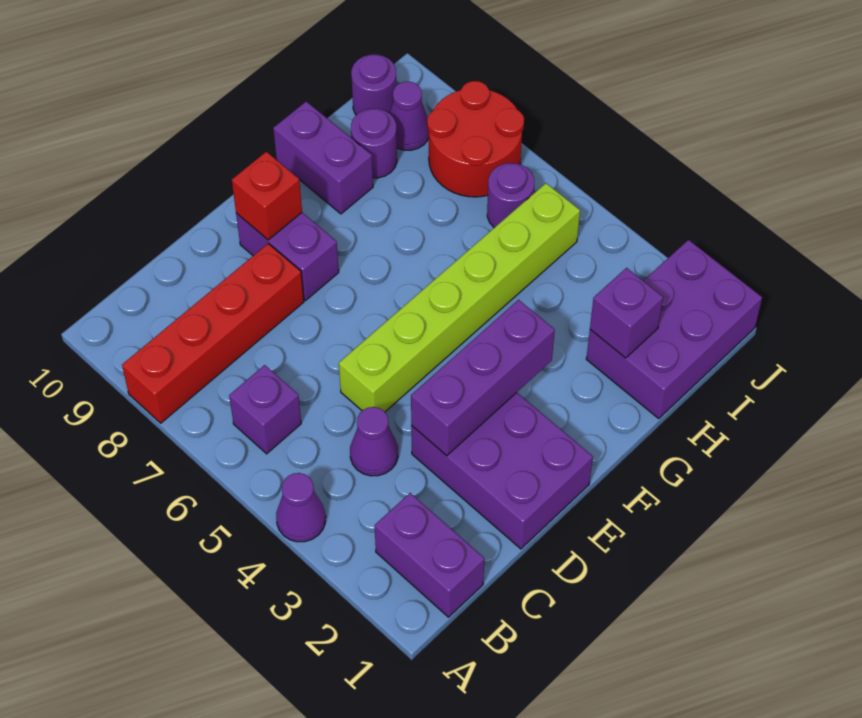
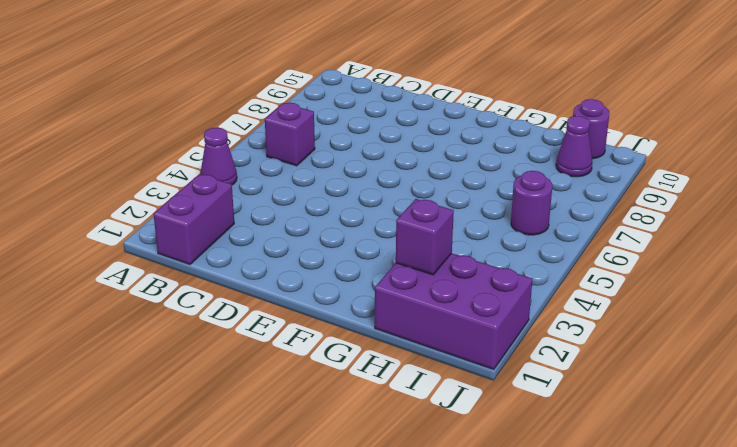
none -> red 1x4 brick [122,244,304,423]
none -> purple 1x1 cone [350,407,398,476]
none -> purple 2x3 brick [411,393,593,549]

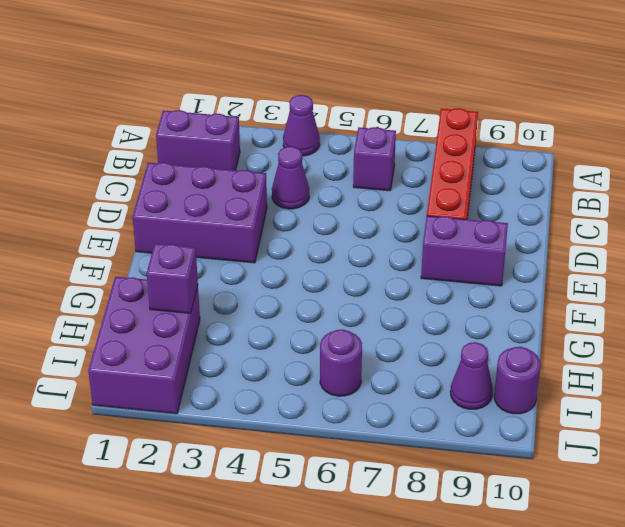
none -> lime 1x6 brick [339,183,580,412]
none -> purple 1x2 brick [273,102,373,214]
none -> purple 1x1 round brick [351,109,397,178]

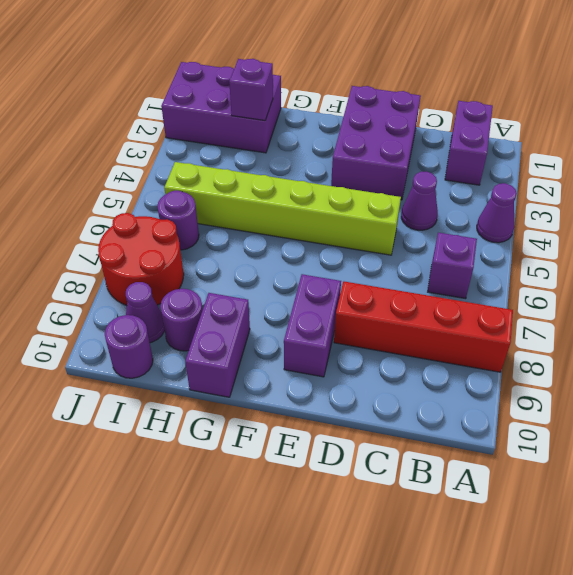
none -> purple 1x3 brick [411,300,555,456]
none -> red 1x1 brick [232,152,302,240]

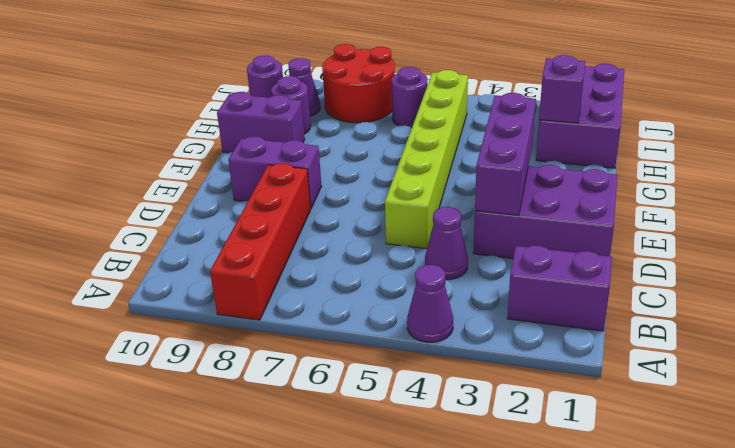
none -> purple 1x1 brick [229,365,301,454]
none -> red 1x1 brick [232,152,302,240]

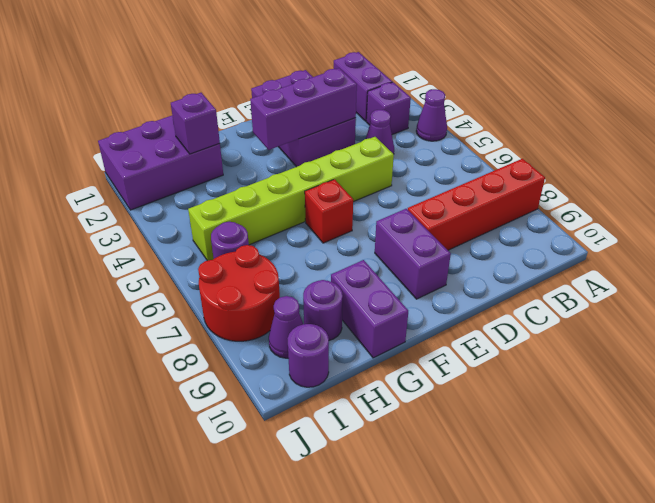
purple 1x1 brick [366,82,411,135] -> purple 1x1 brick moved to [229,365,301,454]
red 1x1 brick [305,179,353,243] -> red 1x1 brick moved to [232,152,302,240]

